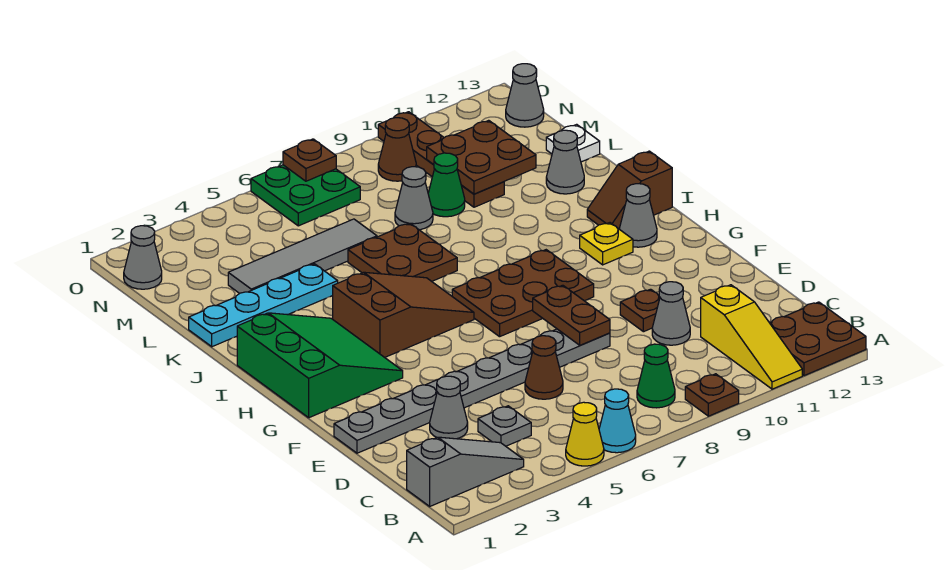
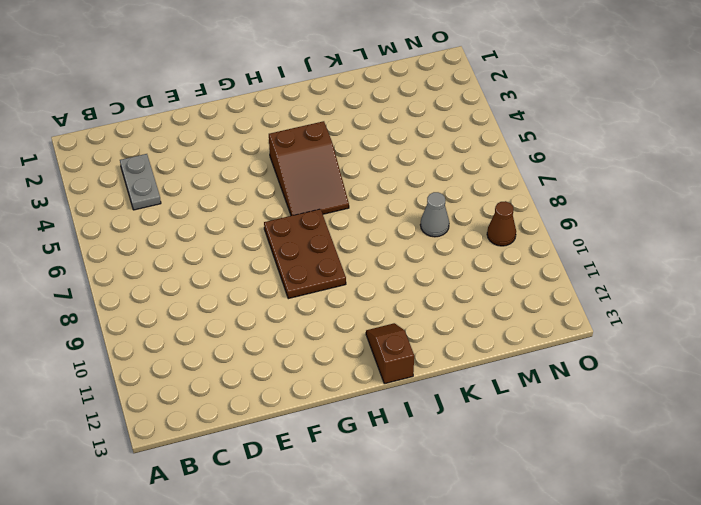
grey 1x2 plate [120,154,161,210] -> grey 1x1 plate [478,406,531,446]
none -> yellow 1x1 cone [566,402,604,466]
none -> cyan 1x1 cone [599,389,636,453]
none -> brown 1x1 plate [685,374,739,416]
none -> yellow 1x3 slope [701,285,802,389]

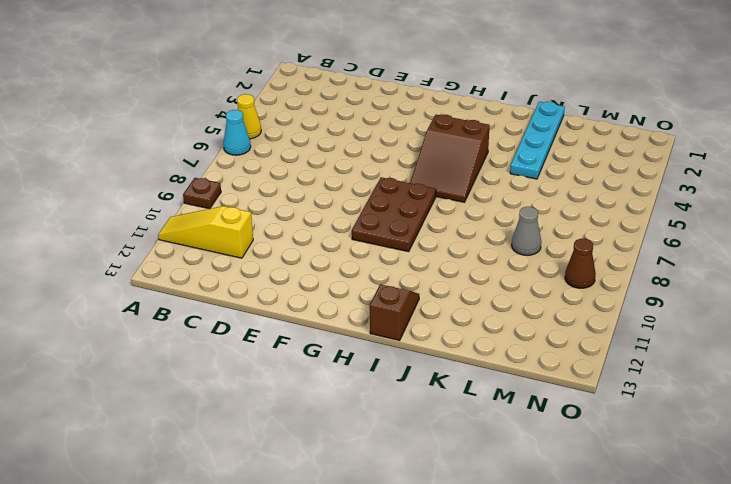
none -> brown 2x2 plate [770,302,866,376]
none -> grey 1x3 slope [407,437,524,506]
none -> green 1x1 cone [637,344,675,408]
none -> grey 1x1 plate [478,406,531,446]

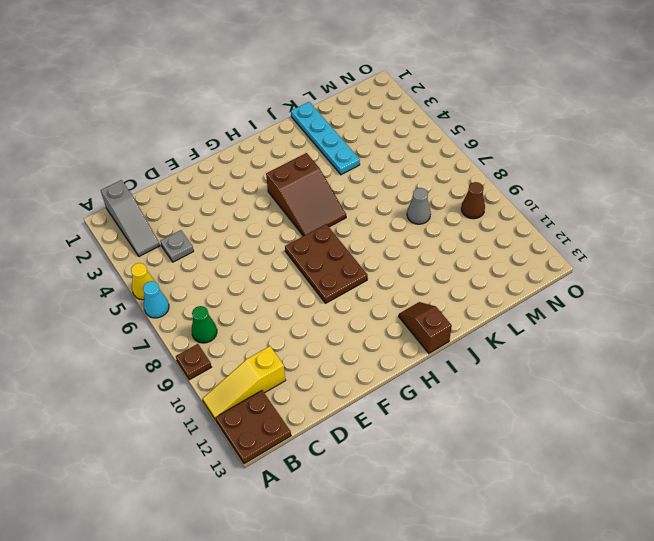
none -> grey 1x1 cone [430,376,468,439]
none -> brown 1x1 cone [525,336,563,399]
none -> grey 1x1 cone [652,282,690,345]
none -> grey 1x8 plate [334,329,610,453]

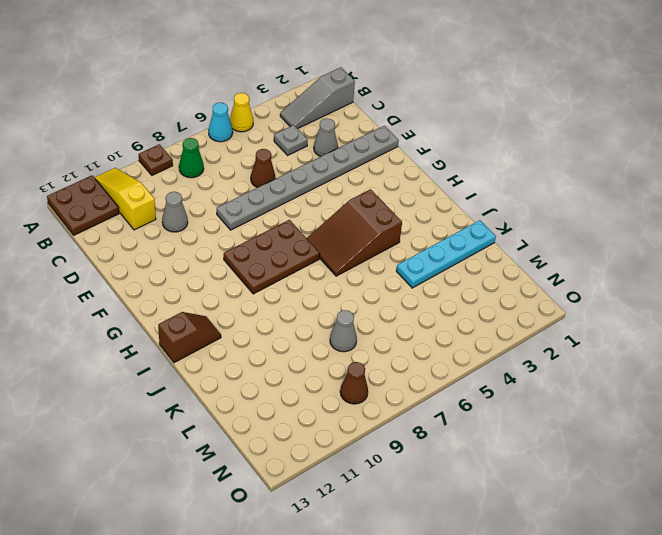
none -> brown 1x1 plate [620,289,660,332]
none -> green 3x3 slope [237,313,403,418]
none -> yellow 1x1 plate [580,223,633,265]
none -> grey 1x1 cone [619,184,657,247]

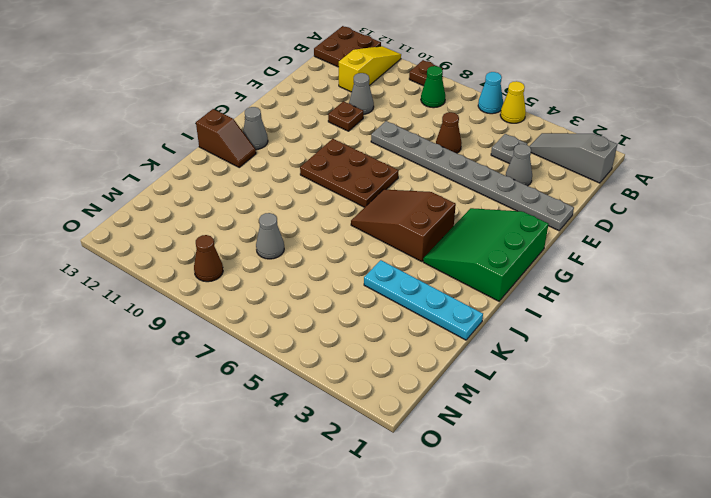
none -> yellow 1x1 plate [580,223,633,265]
none -> brown 2x2 plate [348,223,457,281]
none -> grey 1x1 cone [546,130,584,194]
none -> grey 1x4 tile [228,219,377,293]

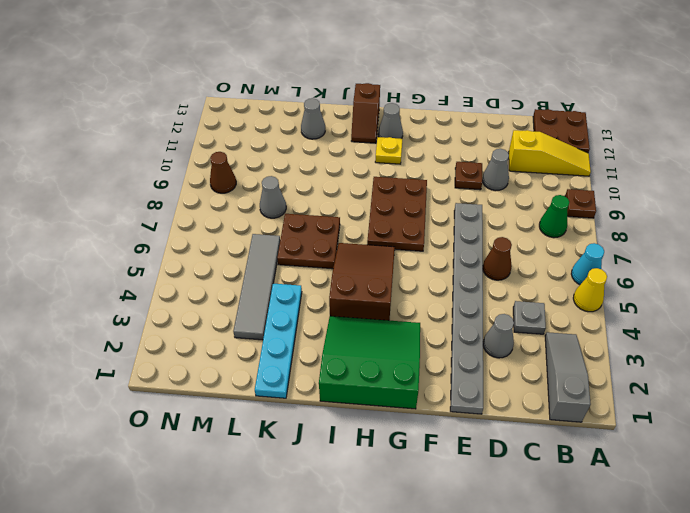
none -> green 1x1 cone [428,153,465,217]
none -> brown 1x4 plate [378,112,504,207]
none -> white 1x1 plate [546,124,600,162]
none -> grey 1x1 cone [124,226,162,289]

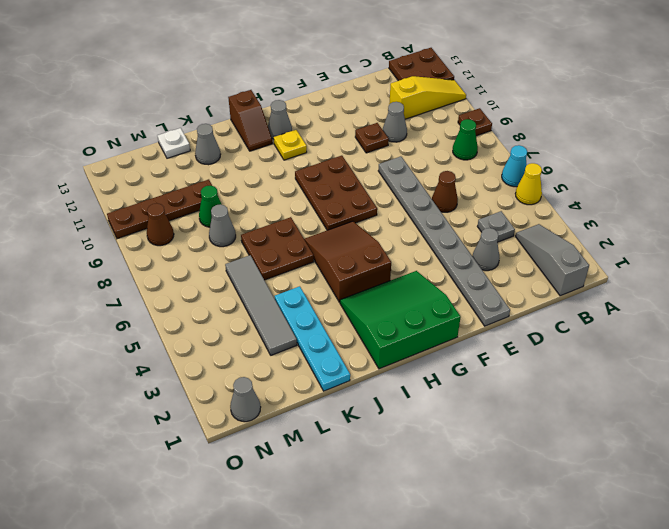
none -> green 2x2 plate [251,165,360,226]
none -> grey 1x1 cone [506,64,544,127]
none -> brown 1x2 plate [533,285,610,345]
none -> brown 2x2 plate [427,120,536,194]

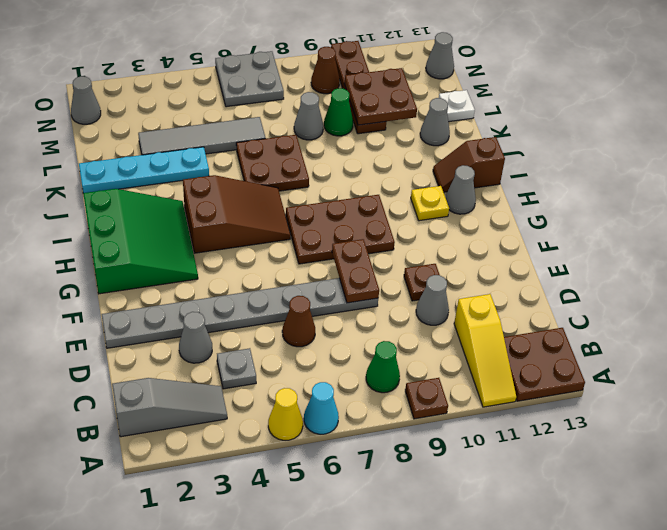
grey 2x2 plate [215,51,284,107] -> green 2x2 plate [251,165,360,226]
none -> brown 1x1 plate [283,139,336,181]

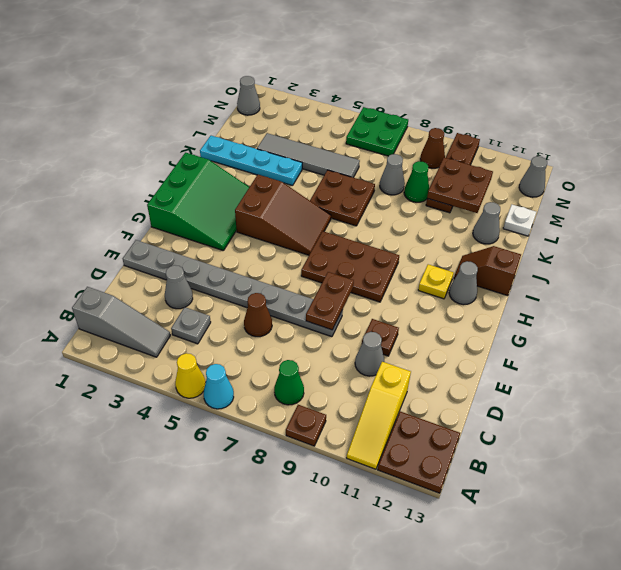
none -> brown 1x1 plate [283,139,336,181]

